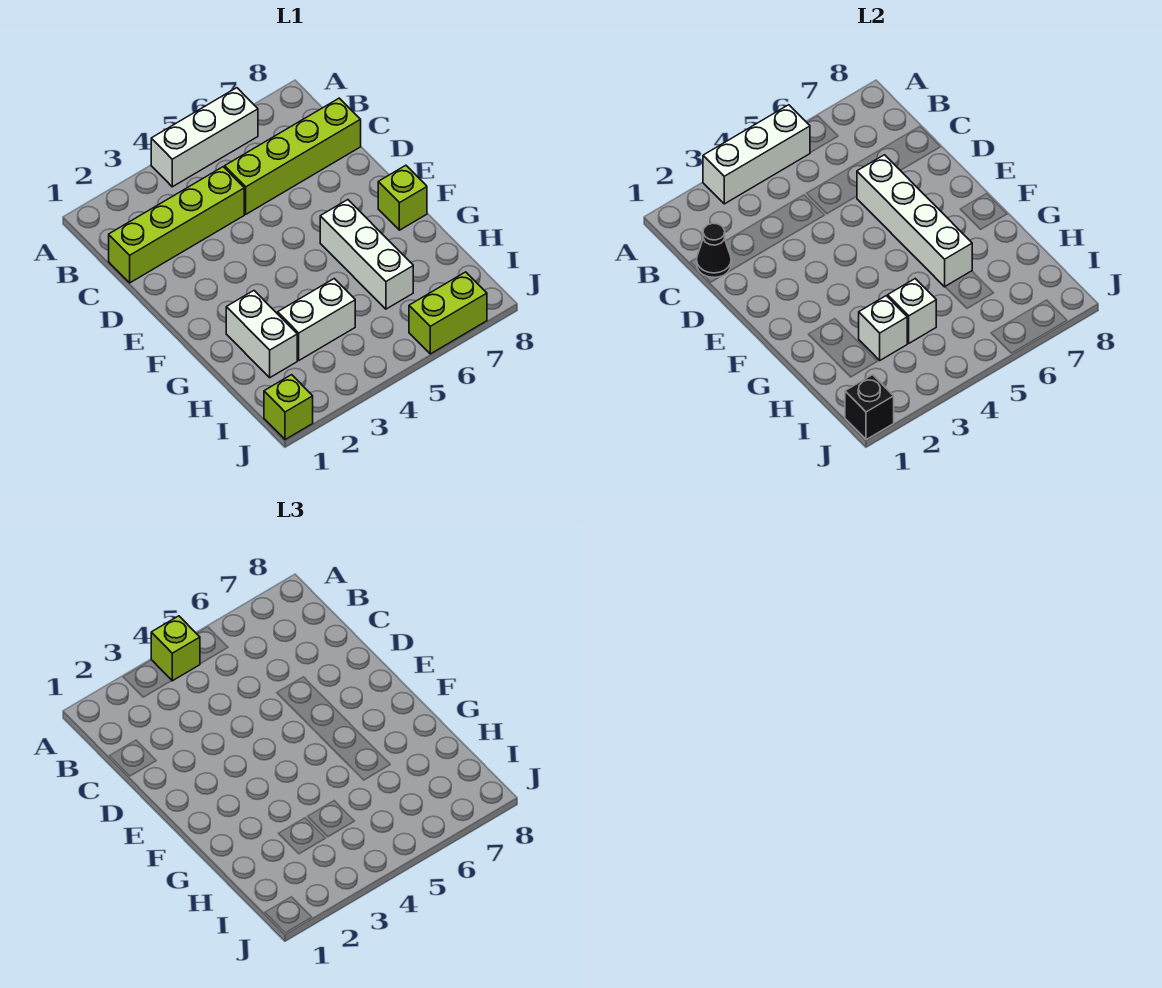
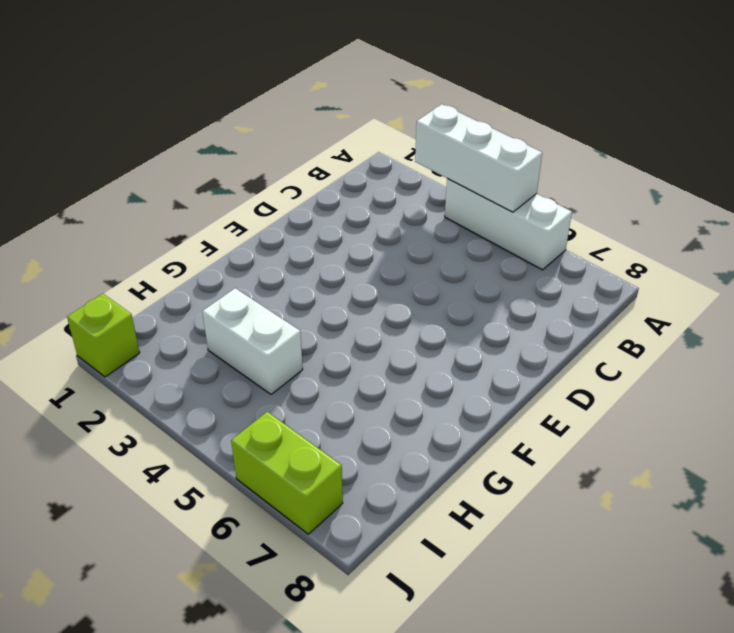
none -> lime 1x4 brick [109,167,244,283]
none -> lime 1x4 brick [225,98,361,214]
none -> white 1x3 brick [320,200,413,309]

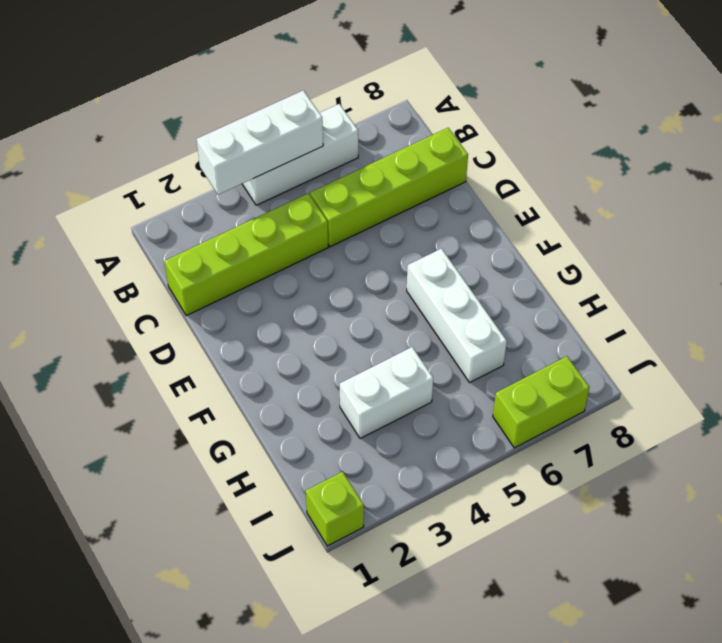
none -> lime 1x1 brick [378,165,427,230]
none -> white 1x2 brick [226,291,297,378]
none -> black 1x1 cone [697,223,731,277]

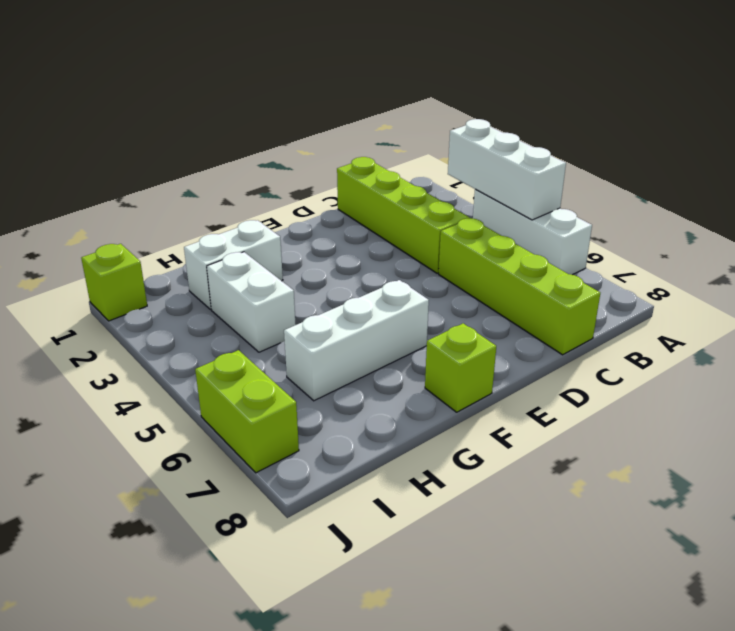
none -> black 1x1 cone [697,223,731,277]
none -> white 1x4 brick [857,155,972,287]
none -> white 1x1 brick [859,296,907,360]

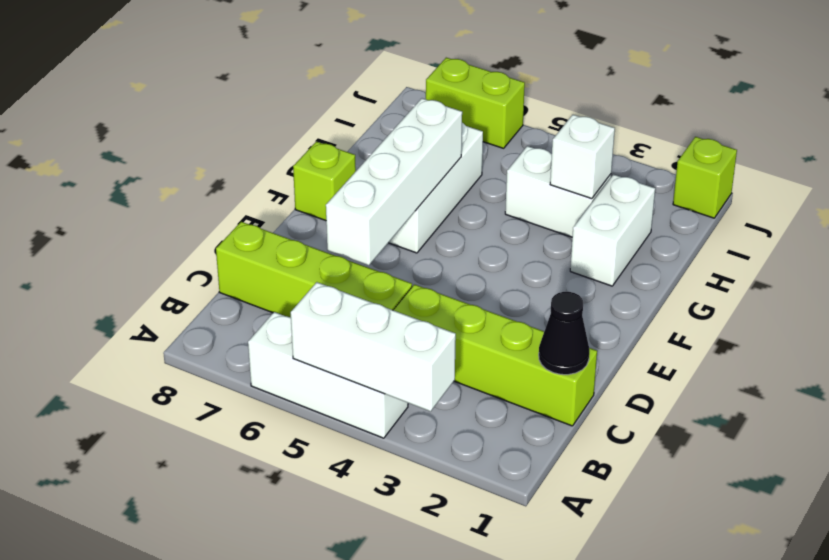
none -> white 1x1 brick [888,279,936,343]
none -> black 1x1 brick [845,375,894,440]
none -> lime 1x1 brick [151,616,200,681]

